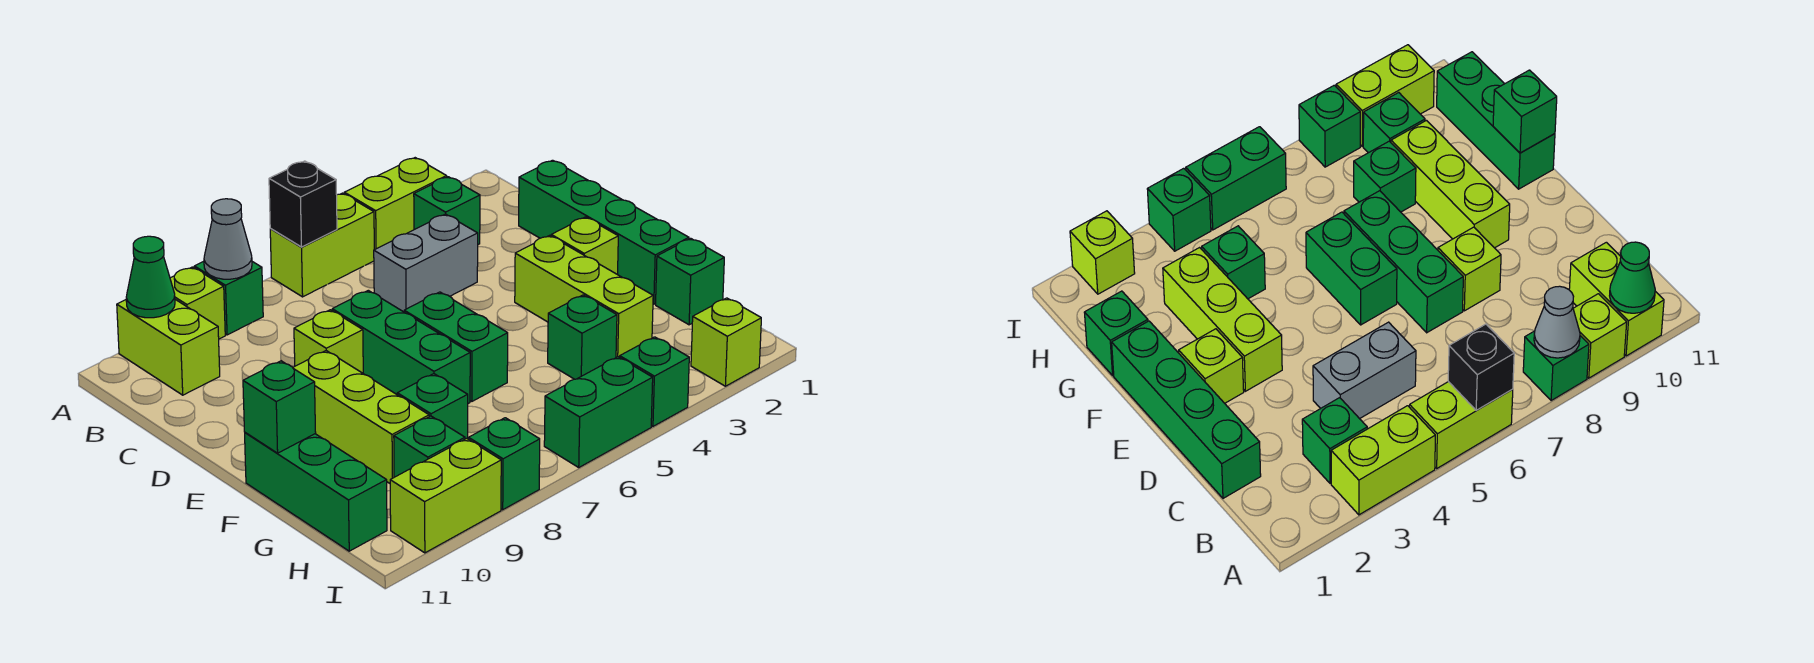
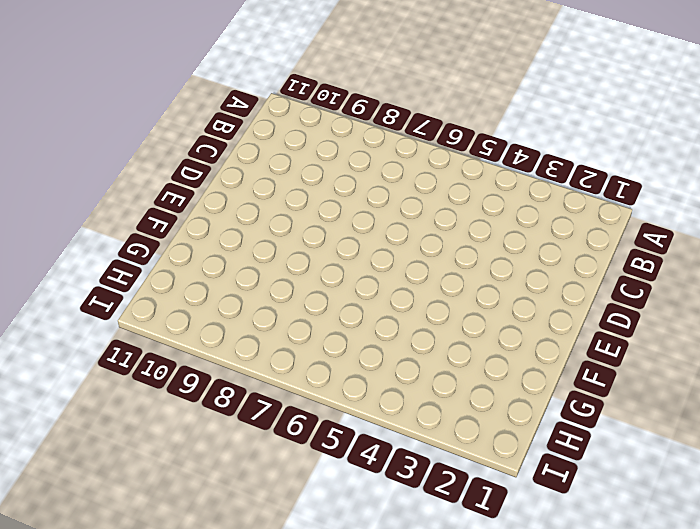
none -> lime 1x2 brick [344,158,447,250]
none -> lime 1x2 brick [270,193,374,297]
none -> green 1x1 brick [194,261,263,335]

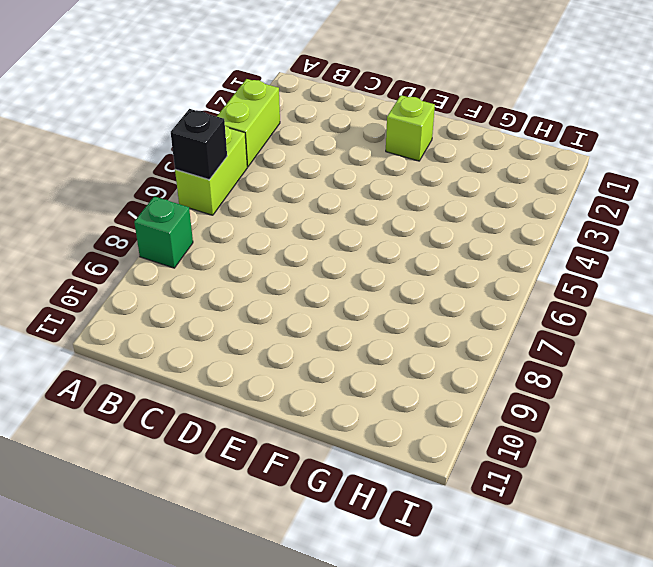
none -> lime 1x1 brick [170,267,225,339]
none -> lime 1x2 brick [117,300,220,395]
none -> green 1x1 brick [414,177,480,245]

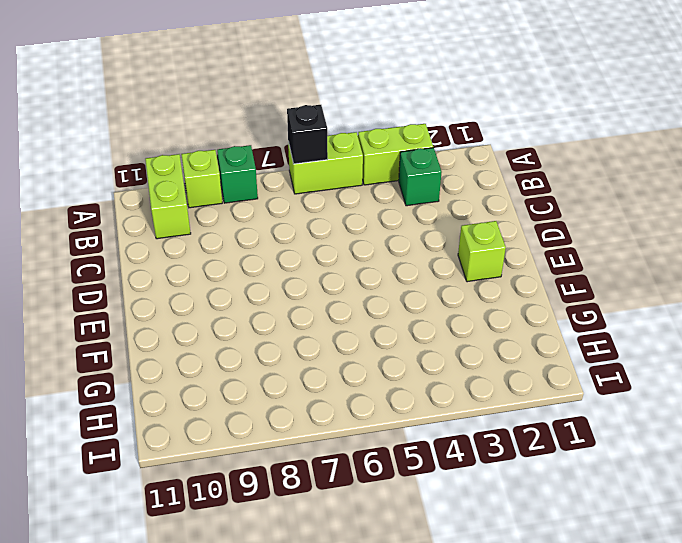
none -> green 1x4 brick [519,160,689,304]
none -> grey 1x2 brick [374,214,478,312]
none -> green 1x3 brick [332,290,470,404]

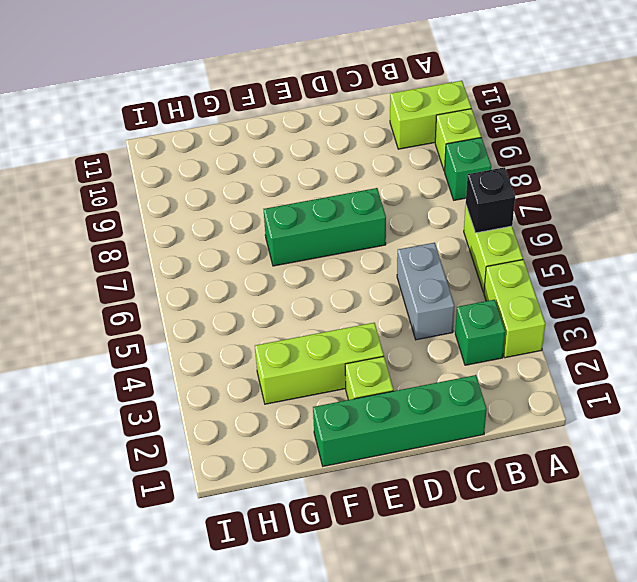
none -> lime 1x1 brick [294,310,363,373]
none -> green 1x2 brick [404,292,508,401]
none -> lime 1x3 brick [293,351,429,483]

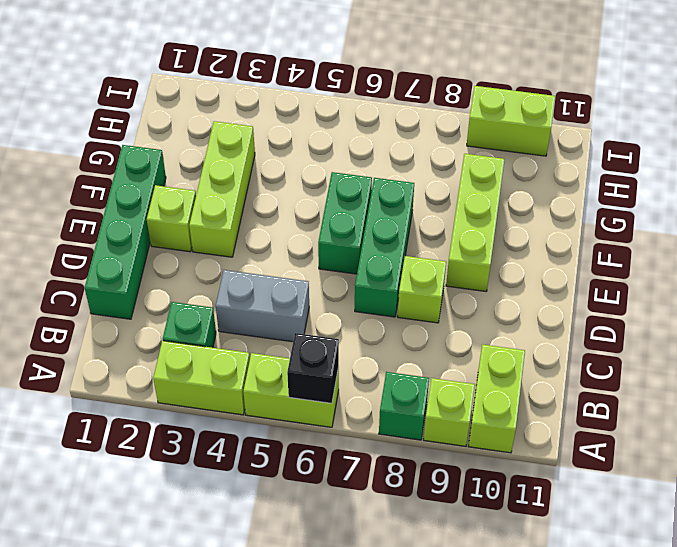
none -> green 1x3 brick [245,433,387,551]
none -> green 1x1 brick [656,238,724,325]
none -> green 1x1 brick [548,295,617,379]

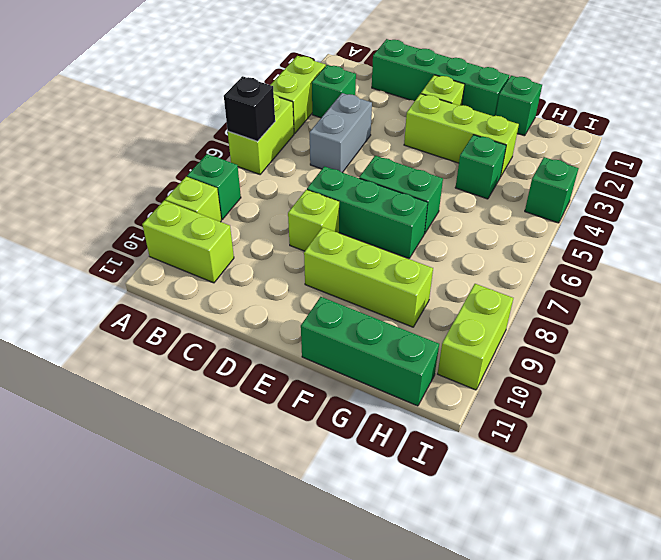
none -> green 1x1 brick [397,374,468,439]
none -> green 1x1 brick [394,416,465,477]
none -> lime 1x1 brick [691,298,761,386]

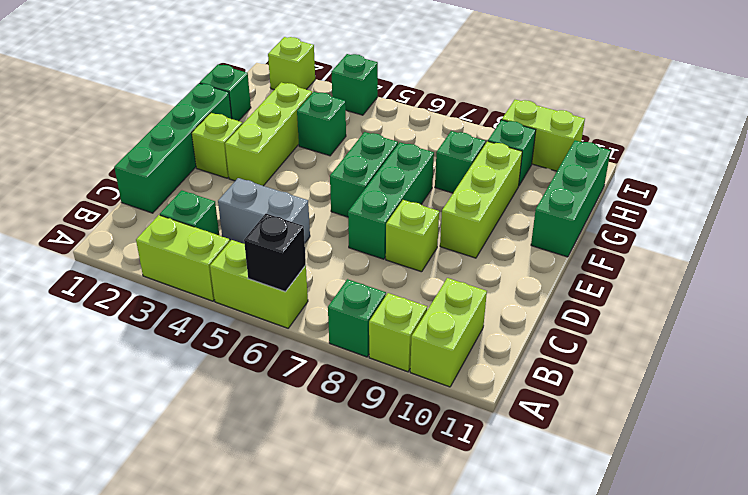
none -> green 1x2 brick [544,357,653,467]
none -> green 1x1 brick [469,418,540,510]
none -> grey 1x1 cone [204,199,252,279]

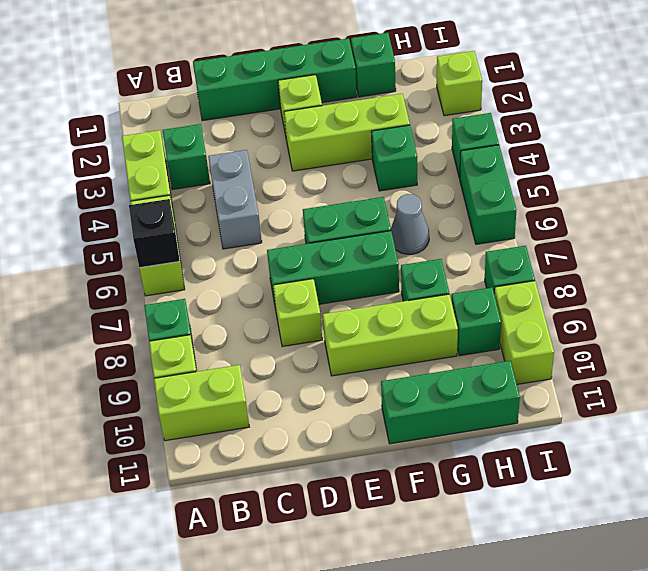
grey 1x1 cone [391,194,429,254] -> grey 1x1 cone moved to [204,199,252,279]
none -> green 1x1 cone [126,236,175,318]
none -> green 1x1 brick [243,361,316,453]

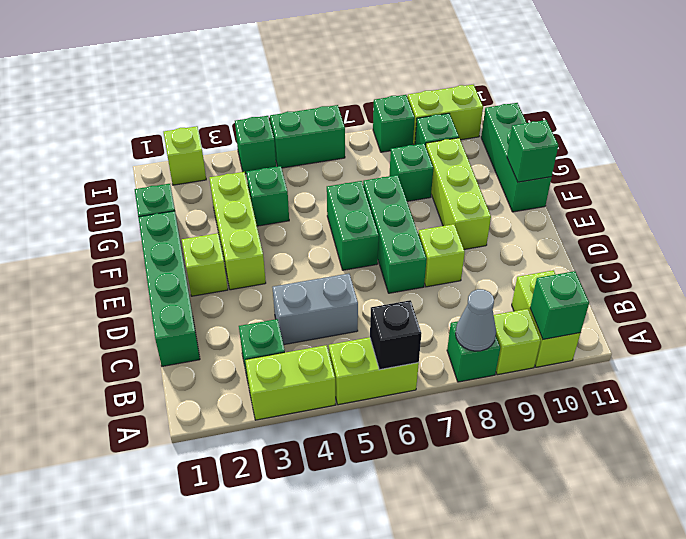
green 1x1 brick [530,271,589,339] -> green 1x1 cone [126,236,175,318]

